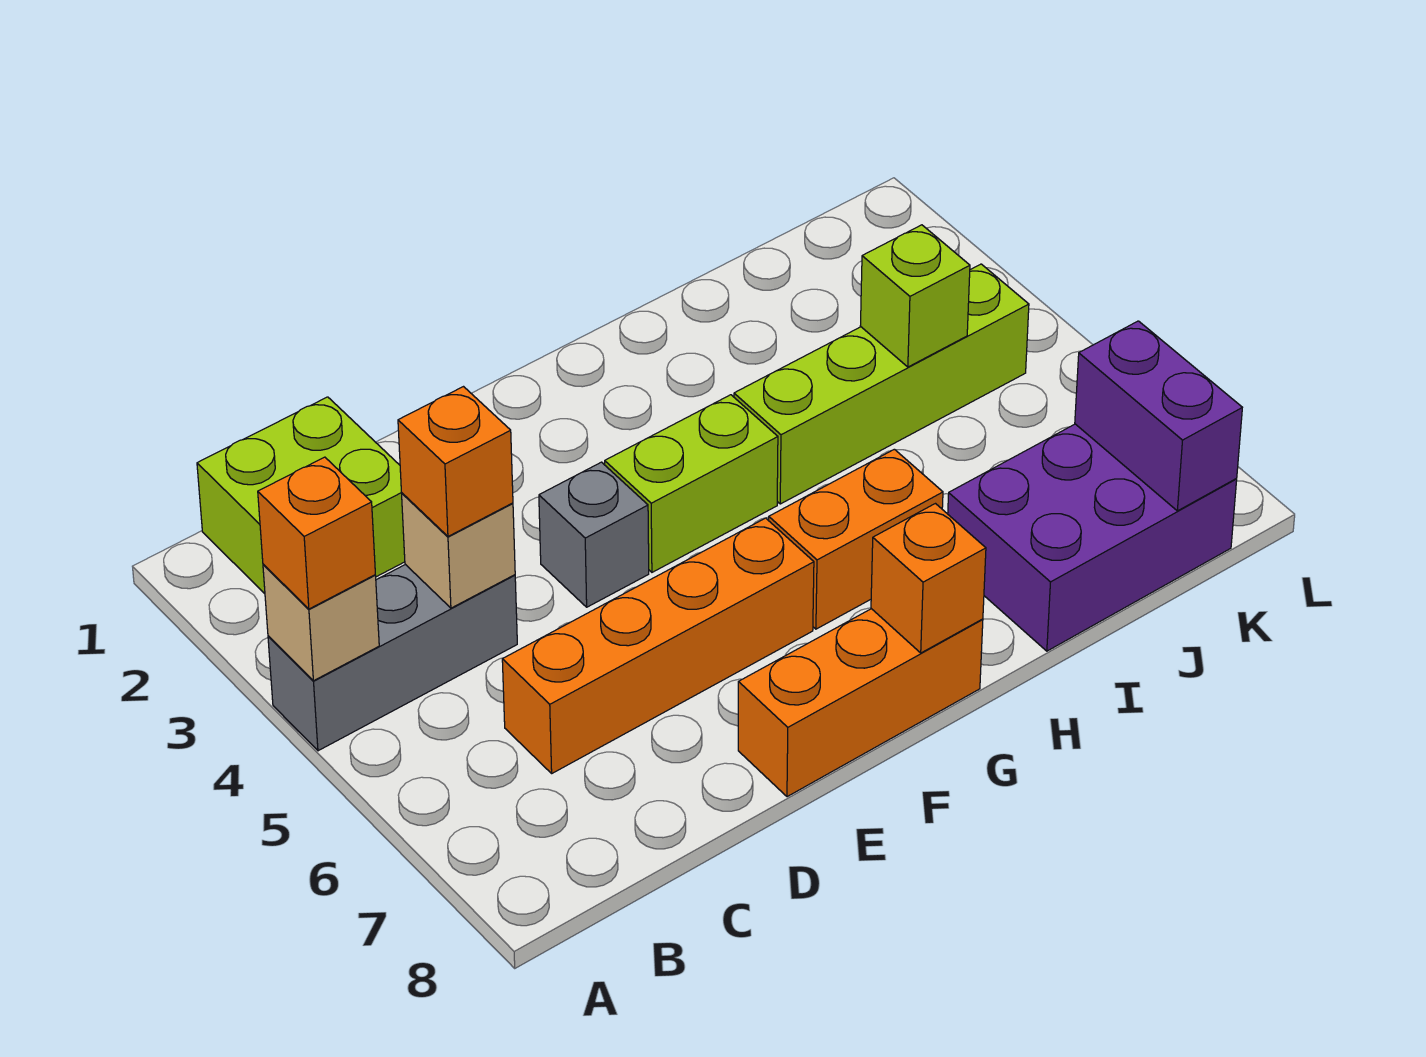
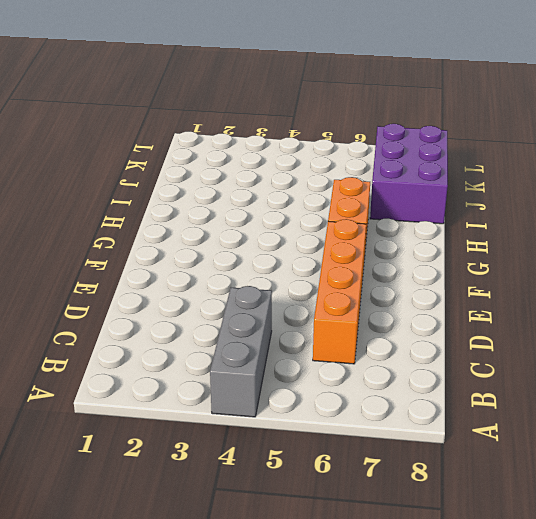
none -> lime 2x2 brick [197,397,405,594]
none -> grey 1x1 brick [539,462,649,607]
none -> orange 1x3 brick [738,609,983,797]

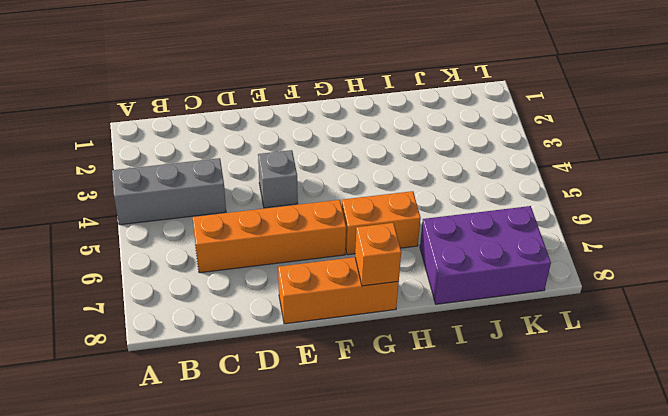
none -> lime 2x2 brick [197,397,405,594]
none -> lime 1x2 brick [605,395,778,572]
none -> lime 1x4 brick [734,264,1029,504]

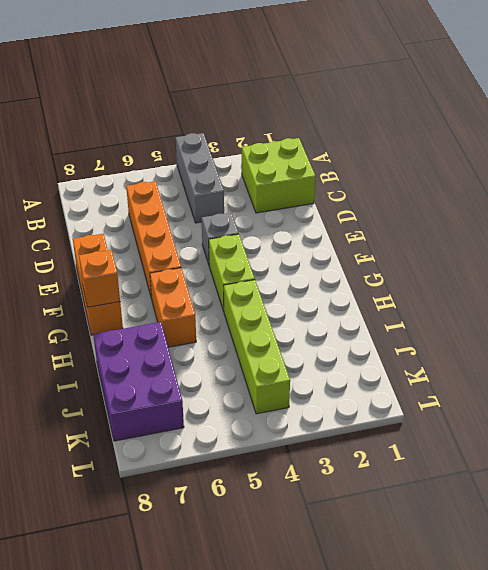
none -> tan 1x1 brick [263,564,379,681]
none -> tan 1x1 brick [402,493,515,608]
none -> lime 1x1 brick [860,225,970,367]

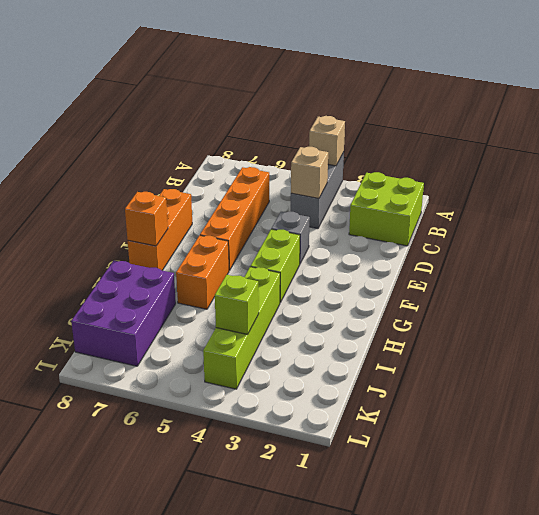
none -> purple 1x2 brick [1075,321,1242,511]
none -> orange 1x1 brick [258,457,375,609]
none -> orange 1x1 brick [398,387,513,536]

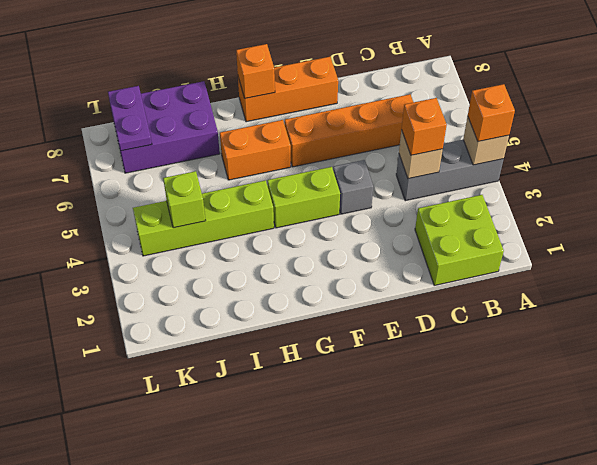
purple 1x2 plate [108,86,152,151] -> purple 1x2 brick [1075,321,1242,511]

